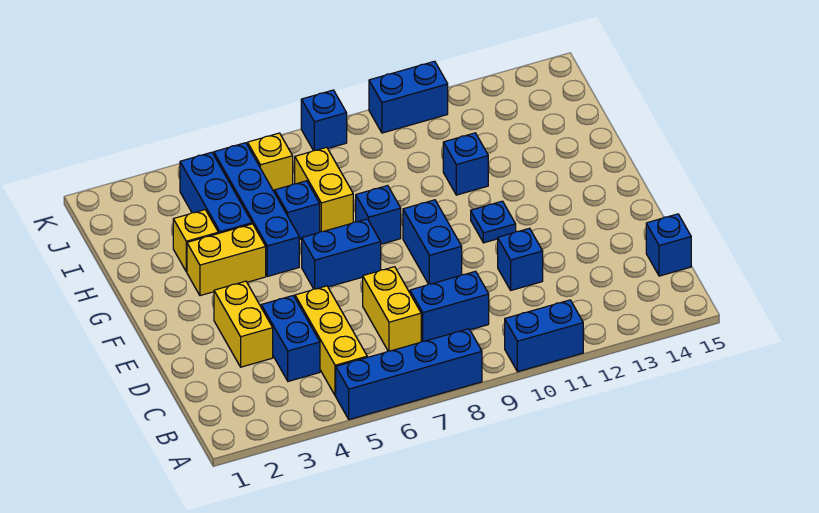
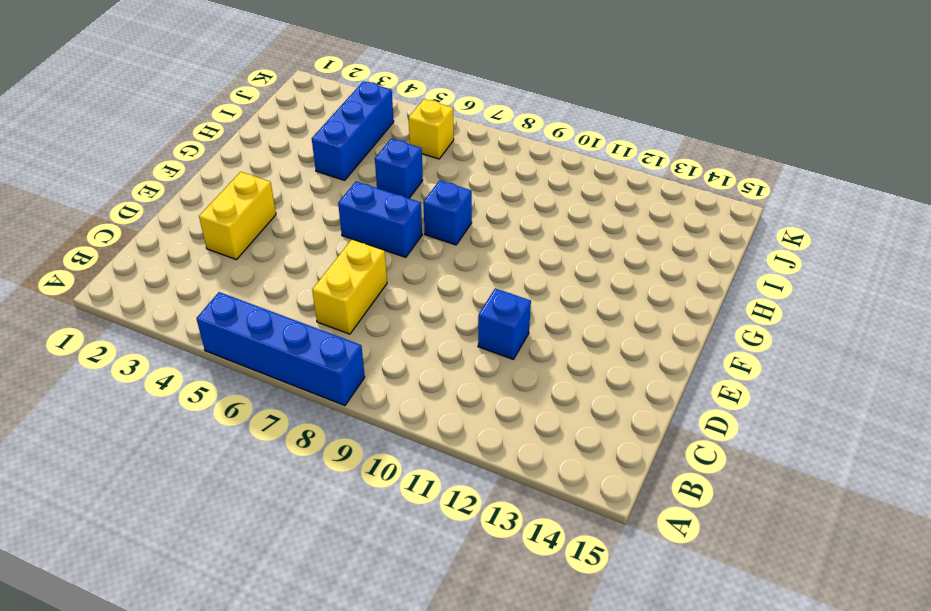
none -> blue 1x2 brick [505,300,583,372]
none -> yellow 1x3 brick [295,286,367,396]
none -> blue 1x2 brick [261,296,320,381]

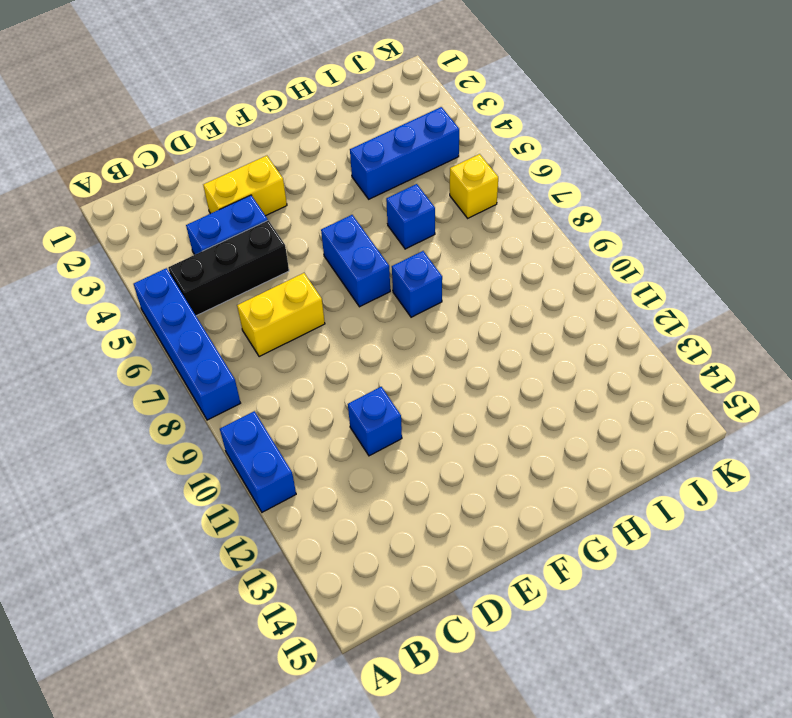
black 1x3 brick [168,220,289,316] -> yellow 1x3 brick [295,286,367,396]
none -> blue 1x2 brick [410,271,489,341]
none -> blue 1x1 brick [646,214,691,276]
none -> blue 1x2 brick [403,200,462,284]

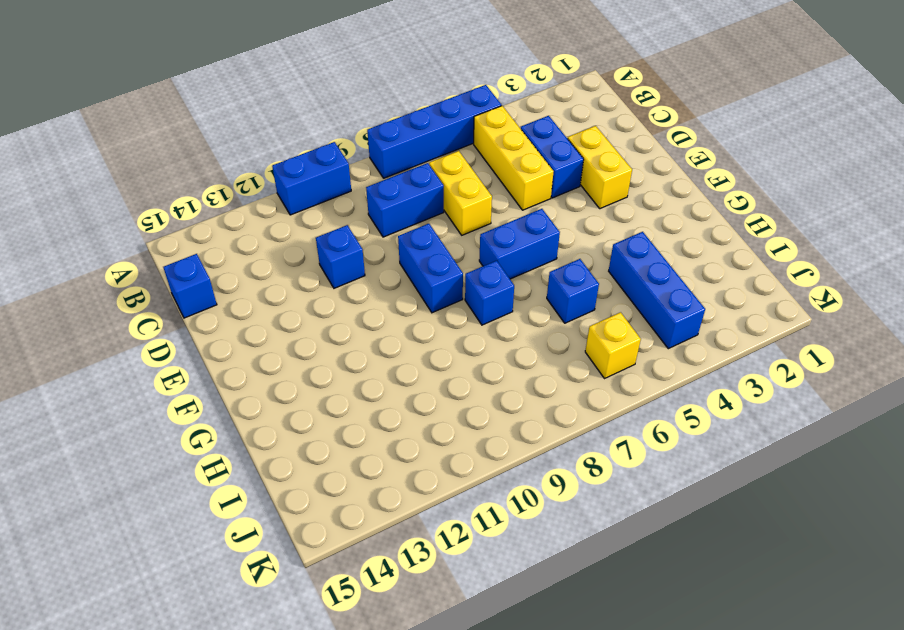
none -> blue 1x1 plate [471,201,516,243]
none -> yellow 1x2 brick [187,224,266,296]
none -> blue 1x4 brick [214,143,299,276]

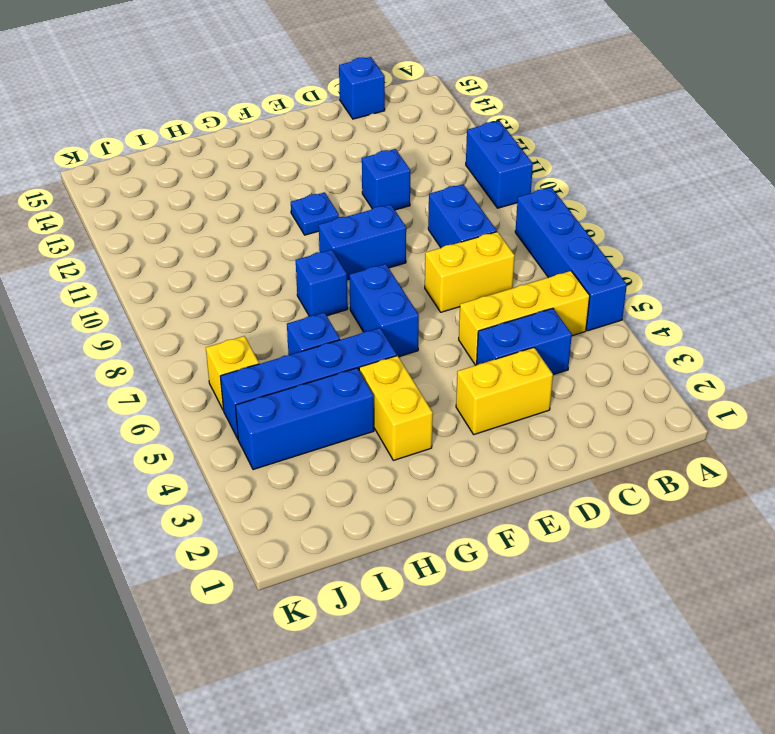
none -> yellow 1x1 brick [173,210,218,272]
none -> yellow 1x2 brick [295,147,353,232]
none -> blue 1x1 brick [443,133,488,195]

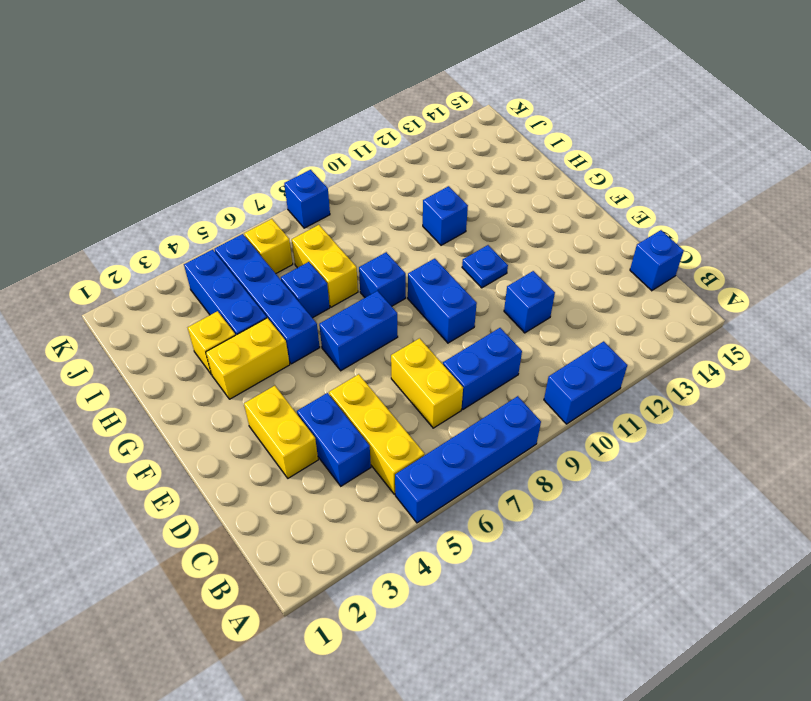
none -> blue 1x2 brick [369,61,448,133]

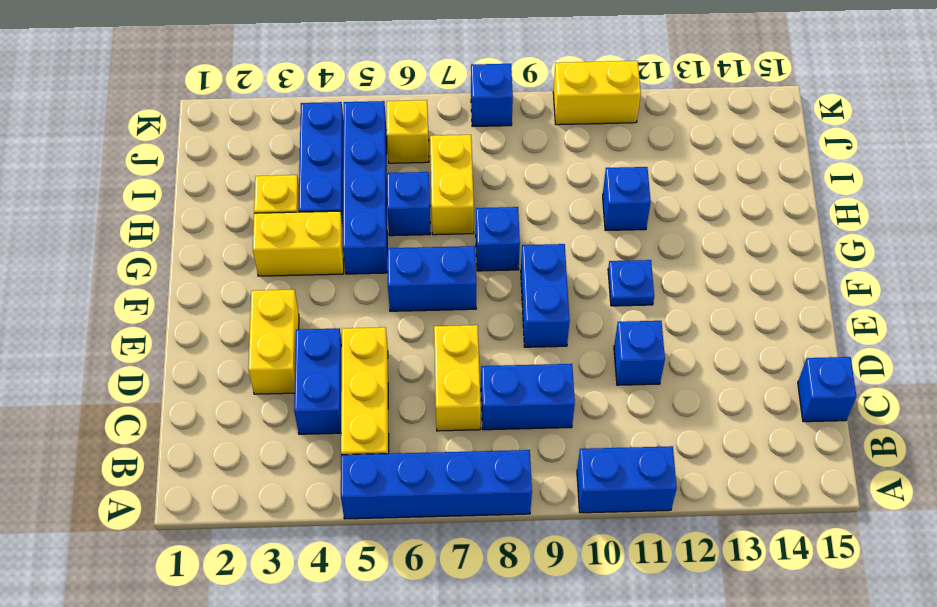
yellow 1x2 brick [553,61,641,125] -> blue 1x2 brick [369,61,448,133]

